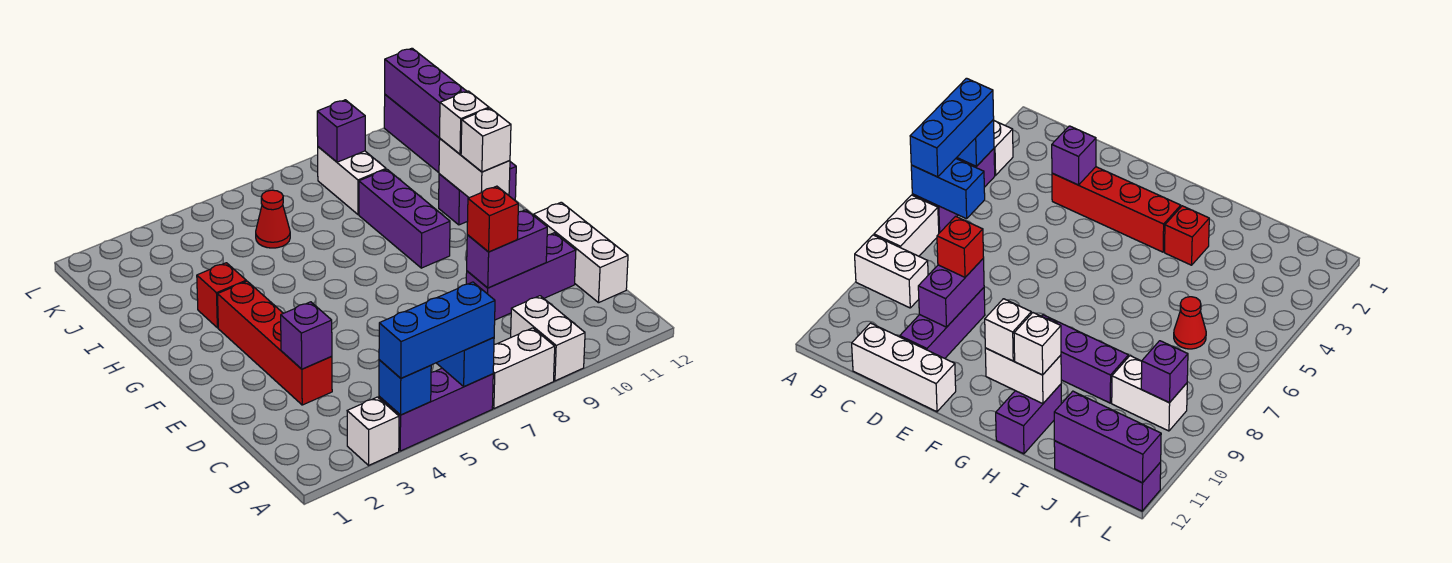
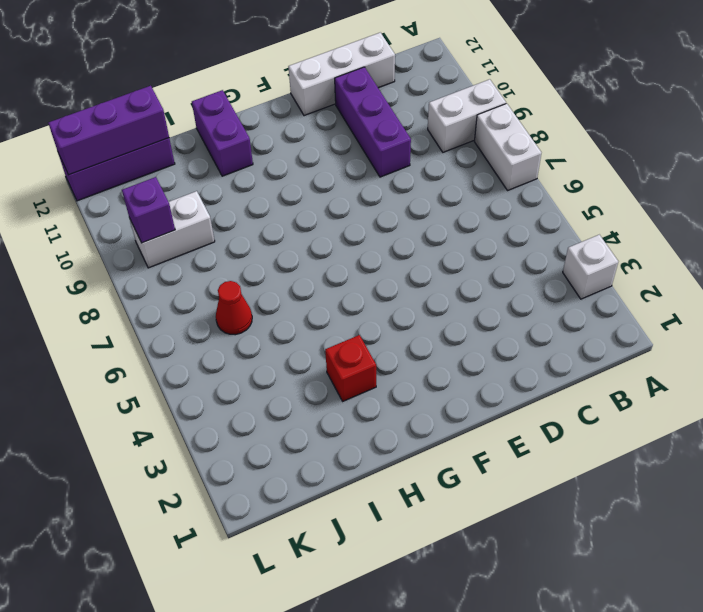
none -> purple 1x3 brick [379,368,493,451]
none -> red 1x4 brick [218,281,332,405]
none -> purple 1x3 brick [359,169,450,268]

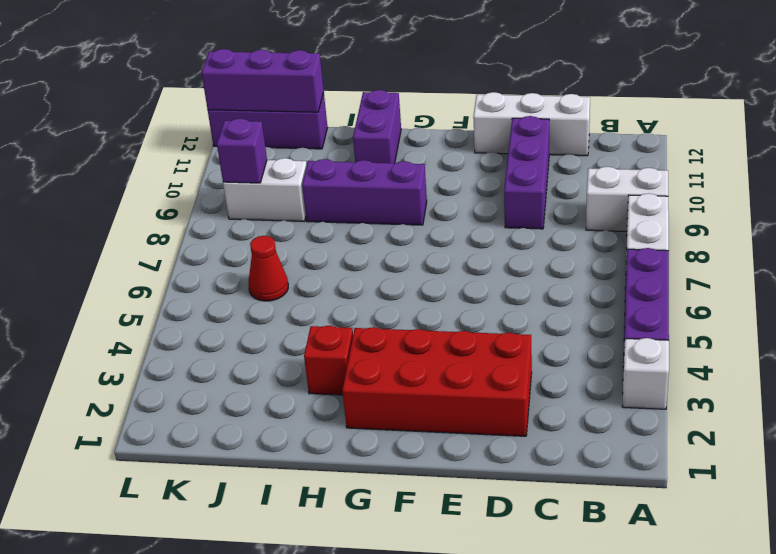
red 2x4 brick [342,327,532,436] -> red 1x4 brick [218,281,332,405]
none -> blue 1x1 brick [379,360,431,415]
none -> blue 1x2 brick [437,338,494,387]
none -> purple 1x1 brick [281,302,332,369]

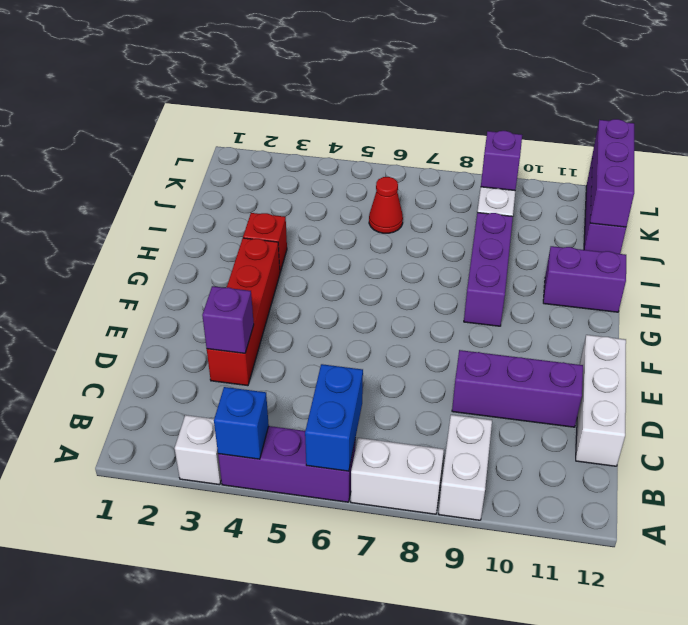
none -> purple 1x2 brick [467,210,547,288]
none -> white 1x2 brick [439,139,510,198]
none -> blue 1x3 brick [379,282,495,378]

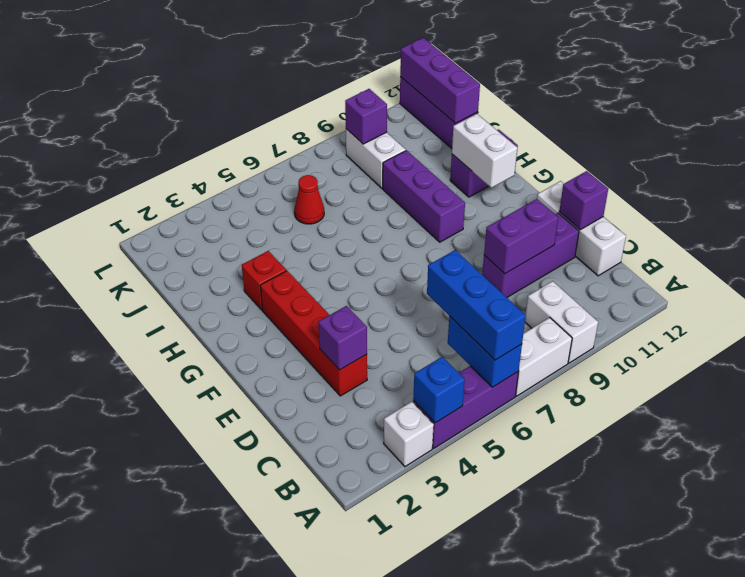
blue 1x3 brick [427,250,526,360] -> blue 1x3 brick turned to [379,282,495,378]
purple 1x1 brick [559,171,608,230] -> none
none -> red 1x1 brick [467,186,518,252]
none -> white 1x1 brick [461,108,511,172]
none -> white 1x1 brick [440,91,489,154]

